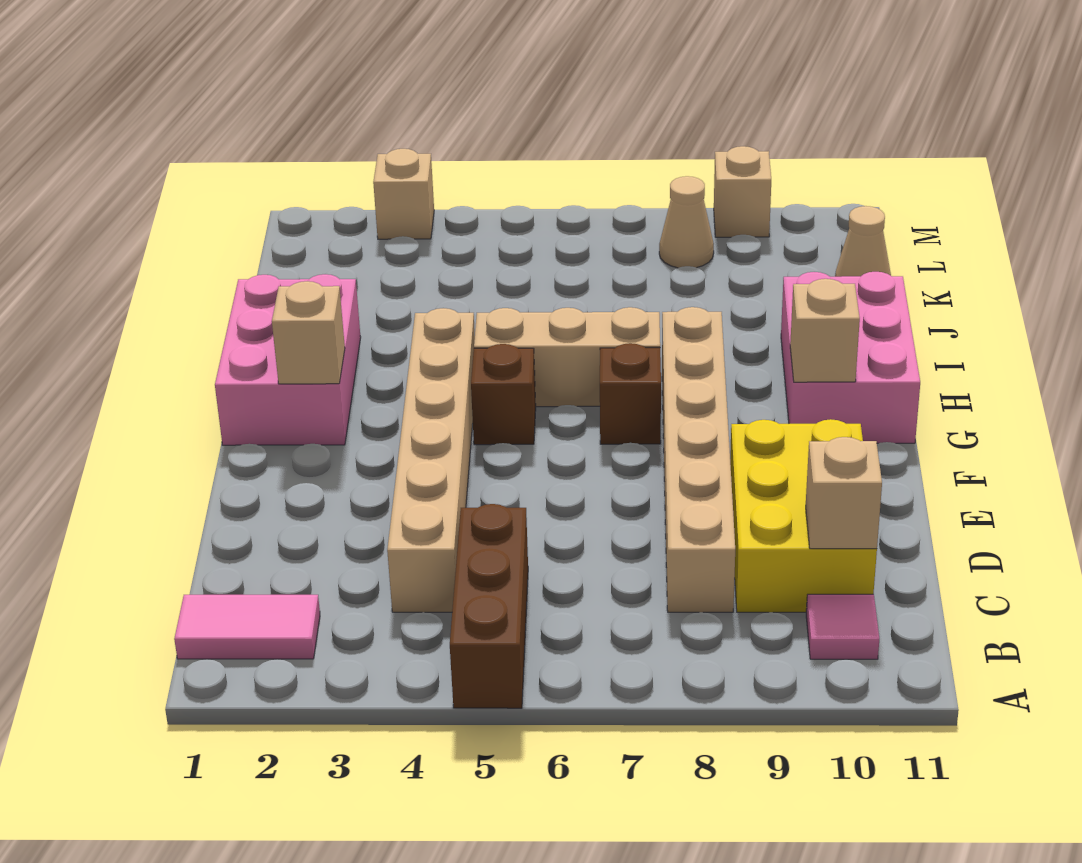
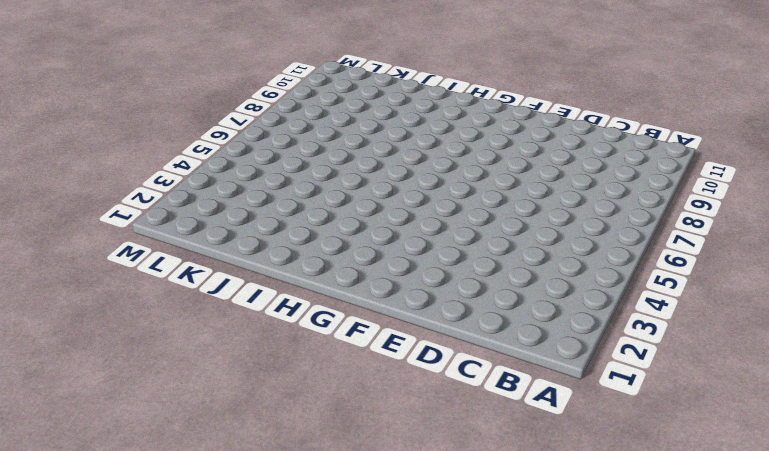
none -> brown 1x3 brick [450,504,528,708]
none -> pink 1x2 tile [174,595,320,659]
none -> pink 1x1 tile [806,594,879,659]

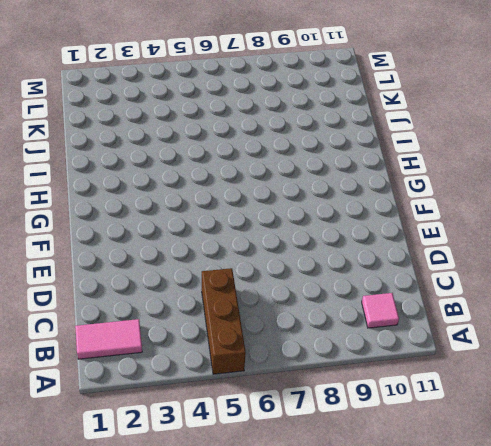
none -> tan 1x6 brick [387,308,475,612]
none -> tan 1x6 brick [662,307,735,612]
none -> yellow 2x3 brick [730,419,877,612]

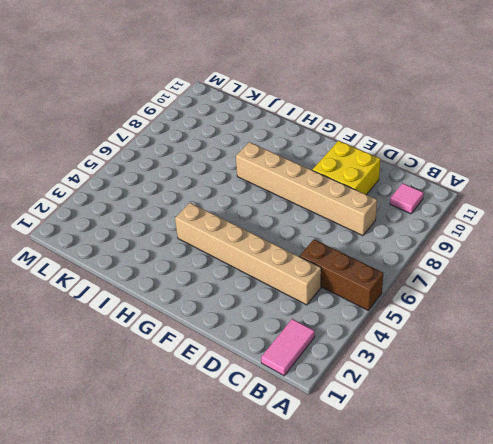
yellow 2x2 brick [313,141,381,195] -> yellow 2x3 brick [730,419,877,612]
none -> pink 2x3 brick [215,274,361,445]
none -> brown 1x1 brick [471,344,536,445]
none -> brown 1x1 brick [600,343,661,444]

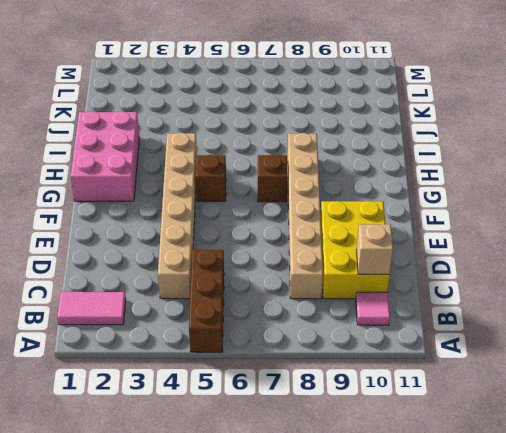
none -> pink 2x3 brick [781,272,920,443]
none -> tan 1x3 brick [474,307,660,407]
none -> tan 1x1 cone [835,206,891,277]

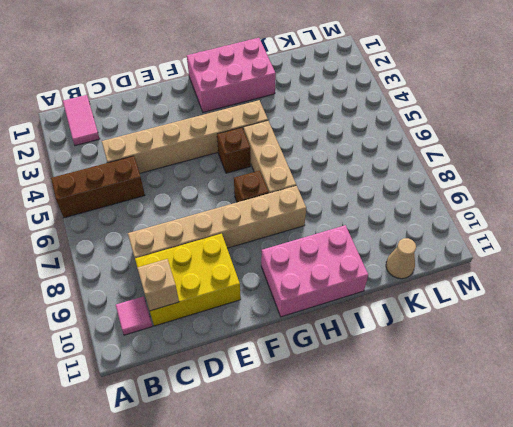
none -> tan 1x1 cone [659,176,714,268]
none -> tan 1x1 brick [373,149,434,239]
none -> tan 1x1 brick [714,146,771,237]

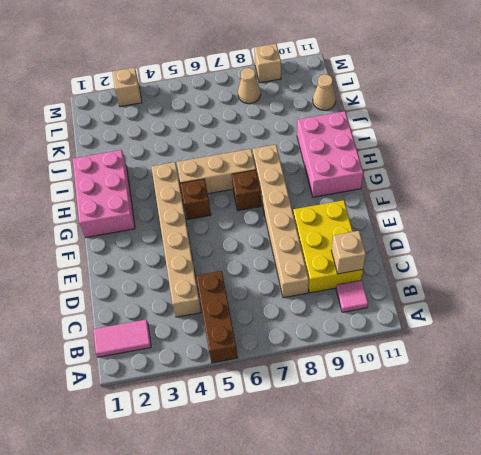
none -> tan 1x1 brick [272,281,345,384]
none -> tan 1x1 brick [790,279,860,382]

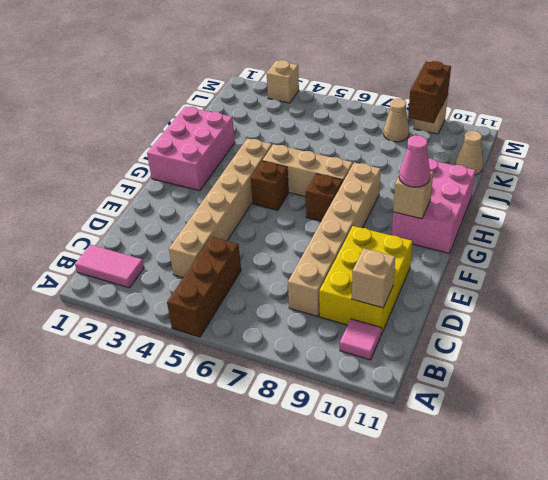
pink 1x1 cone [399,135,430,187] -> none
brown 1x2 brick [408,61,451,123] -> none
none -> tan 1x1 brick [272,281,345,384]

